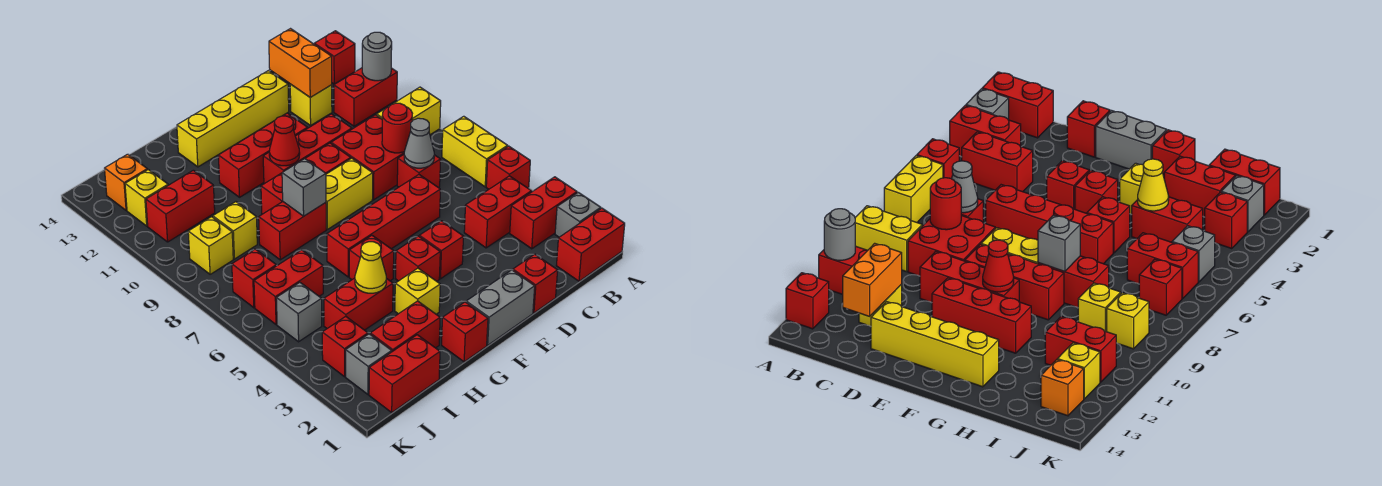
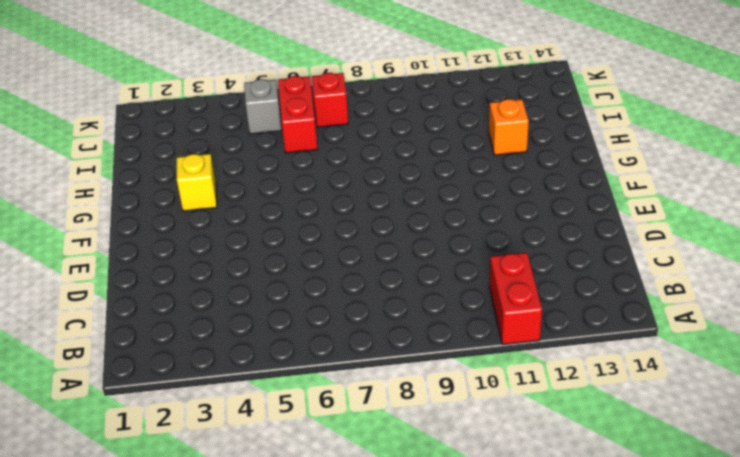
orange 1x1 brick [489,99,529,155] -> orange 1x1 brick moved to [105,154,147,210]
none -> red 1x2 brick [556,208,625,281]
none -> grey 1x1 brick [555,192,601,237]
none -> red 1x2 brick [510,177,577,249]
none -> red 1x1 brick [486,146,530,189]

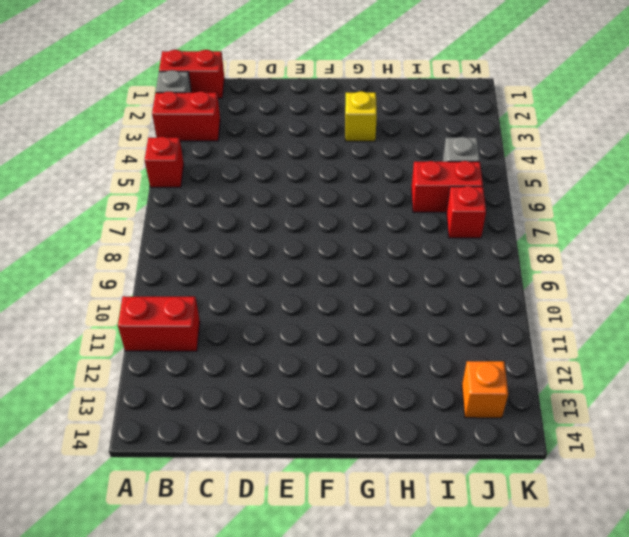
none -> yellow 1x2 brick [442,116,508,187]
none -> yellow 1x2 brick [377,87,441,135]
none -> red 1x1 brick [314,31,355,84]
none -> red 1x2 brick [464,176,531,248]

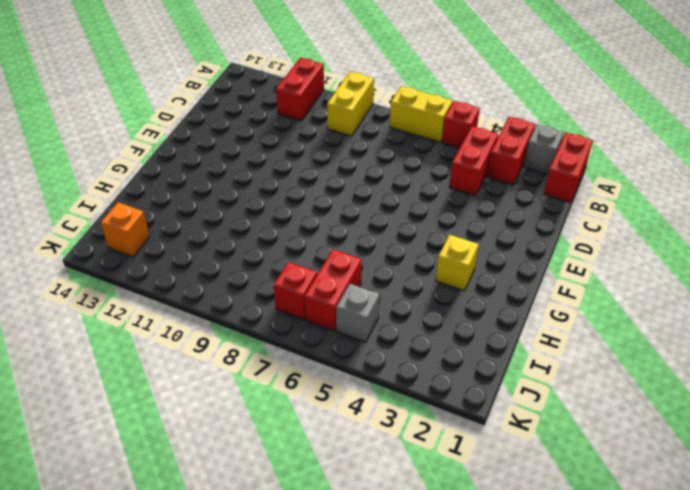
none -> red 1x1 brick [314,31,355,84]
none -> red 1x1 brick [397,155,441,188]
none -> red 2x2 brick [331,115,404,200]
none -> yellow 1x1 brick [290,84,332,125]

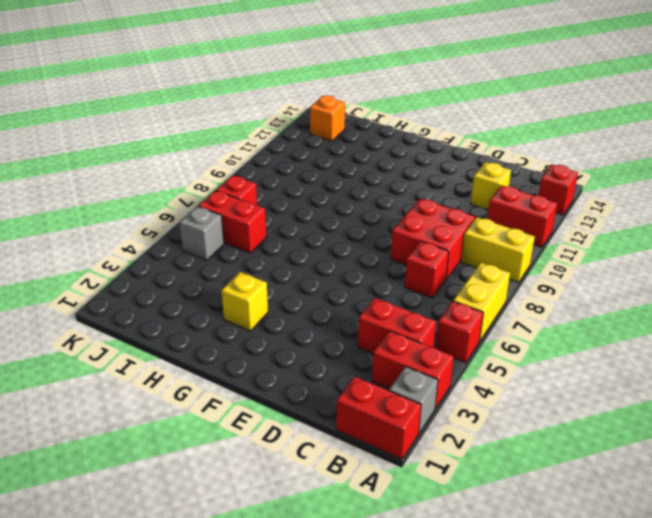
none -> red 1x1 brick [513,254,558,313]
none -> red 1x4 brick [327,175,440,277]
none -> red 1x3 brick [263,114,352,184]
none -> yellow 1x4 brick [177,71,289,167]

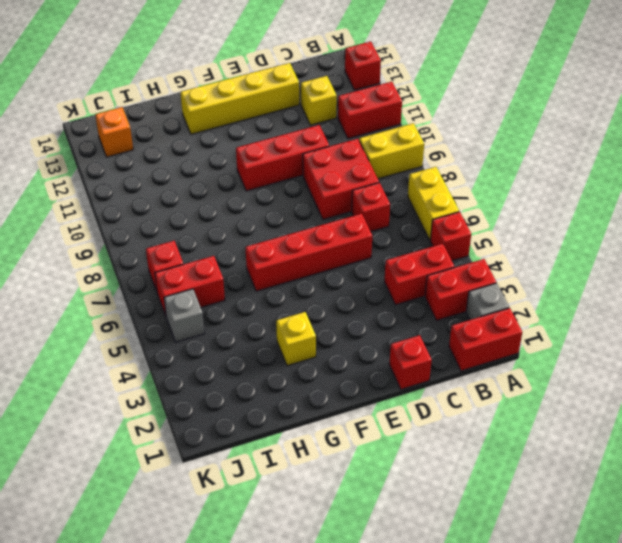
none -> grey 1x2 brick [466,270,535,345]
none -> red 1x1 brick [419,221,464,279]
none -> yellow 1x2 brick [326,158,373,229]
none -> red 1x3 brick [261,143,351,214]

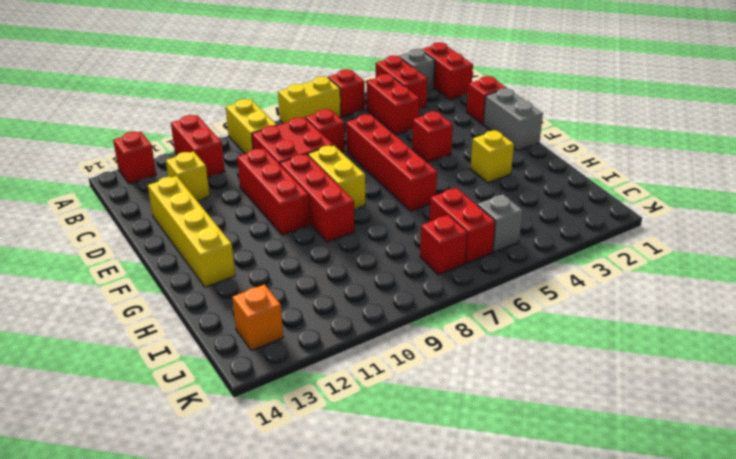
none -> red 1x3 brick [218,113,308,197]
none -> red 1x1 brick [395,236,440,281]
none -> red 1x1 brick [442,302,488,362]
none -> red 1x1 brick [349,235,394,281]

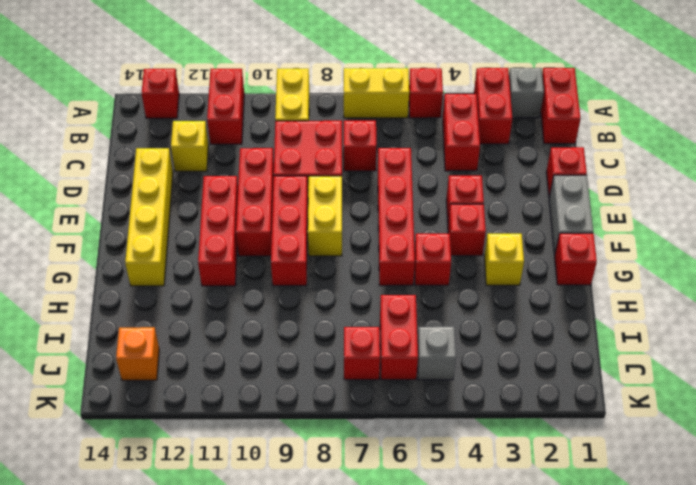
none -> red 1x2 brick [259,202,326,260]
none -> red 1x2 brick [370,301,440,352]
none -> red 1x2 brick [324,278,393,330]
none -> red 1x2 brick [369,335,440,412]

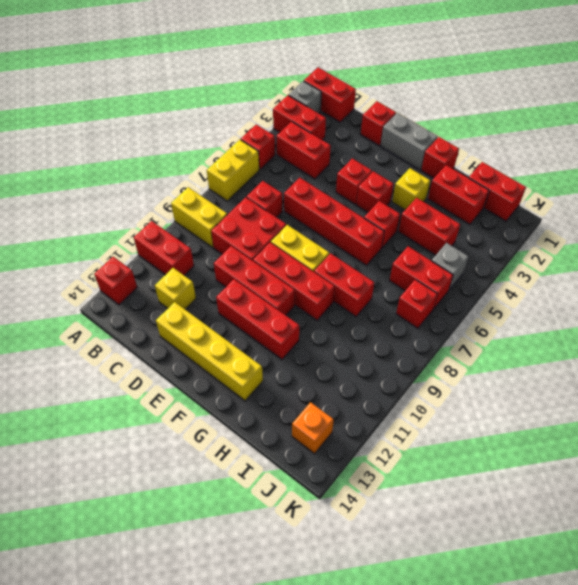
none -> yellow 1x1 brick [213,202,257,259]
none -> red 1x2 brick [146,170,215,242]
none -> grey 1x1 brick [346,334,392,394]
none -> red 1x1 brick [322,316,368,377]

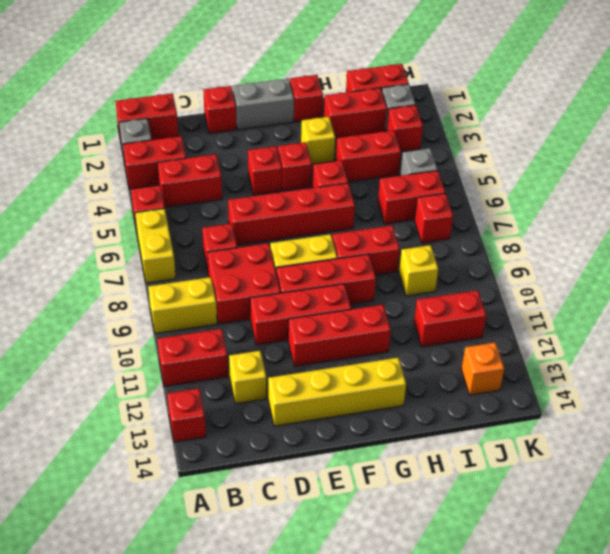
none -> yellow 1x1 brick [188,217,233,274]
none -> yellow 1x1 brick [125,170,168,226]
none -> grey 1x1 round brick [362,32,392,81]
none -> grey 1x1 cone [404,118,434,168]

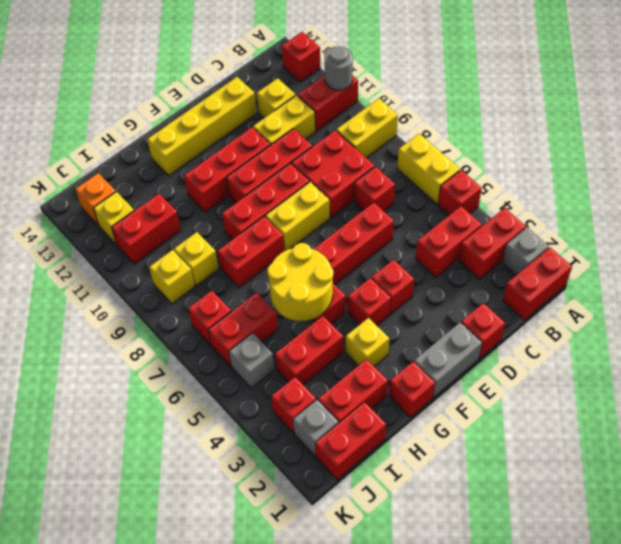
yellow 1x2 brick [253,95,316,145] -> none
yellow 2x2 round brick [267,243,333,321] -> none
none -> grey 1x1 cone [404,118,434,168]
none -> red 1x1 round brick [382,103,412,153]
none -> orange 1x2 brick [269,29,332,97]
none -> red 1x1 cone [269,116,300,166]

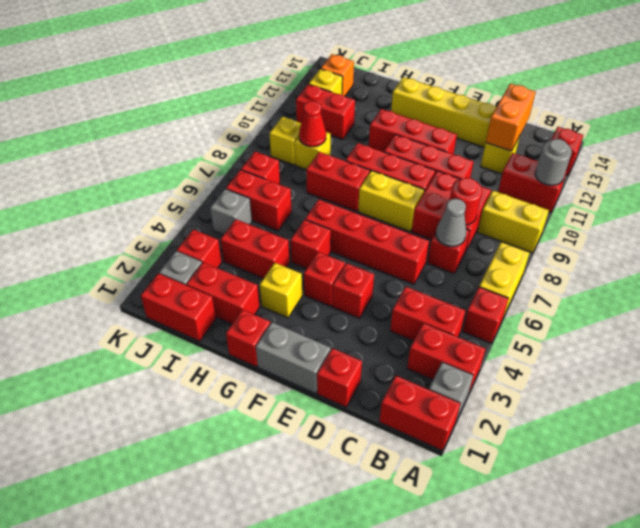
red 1x1 cone [299,101,326,147] -> red 1x1 cone moved to [269,116,300,166]
none -> grey 1x1 brick [282,159,326,216]
none -> yellow 1x1 cone [355,242,386,293]

